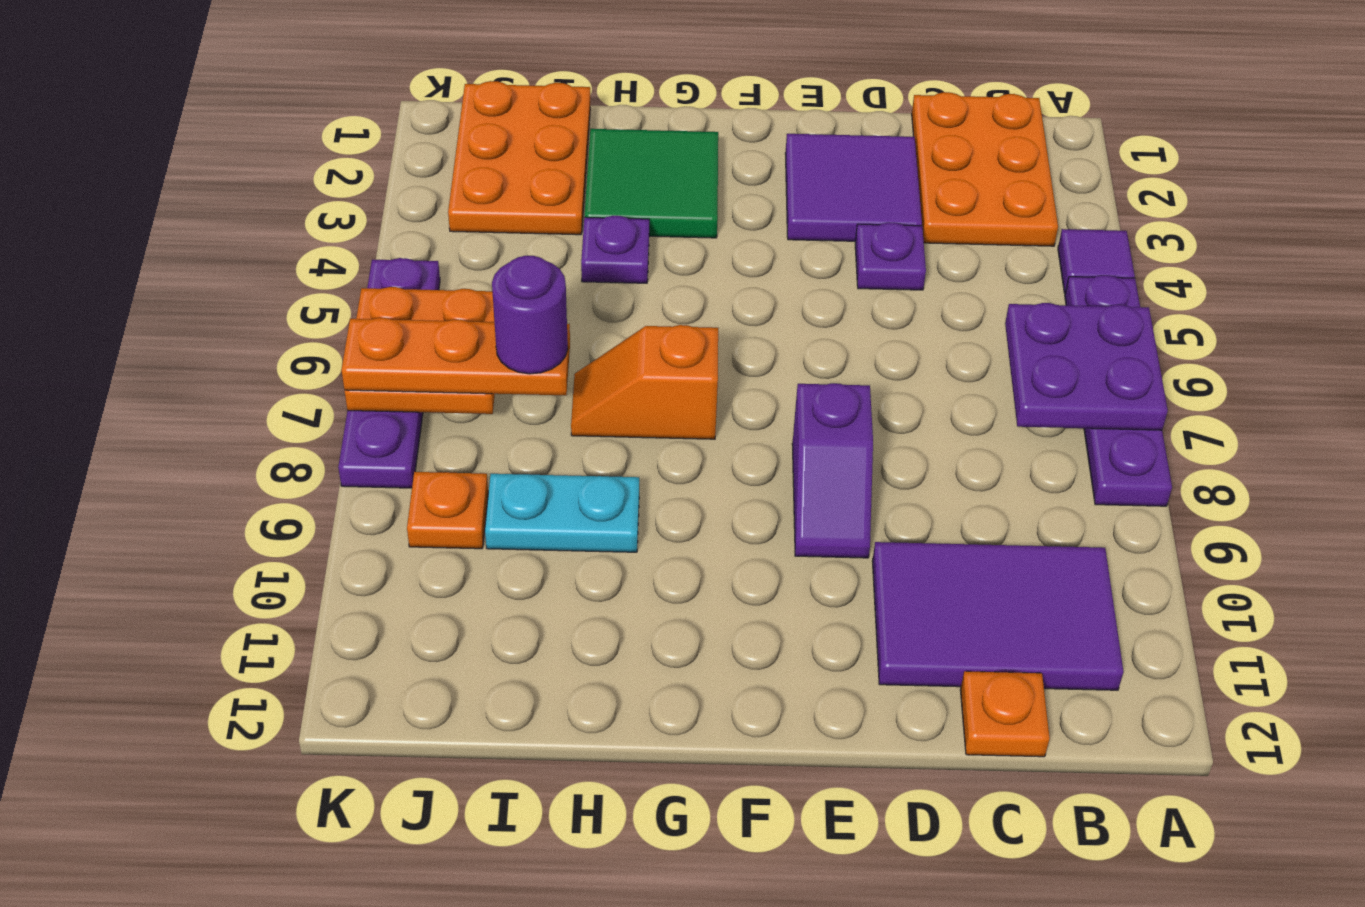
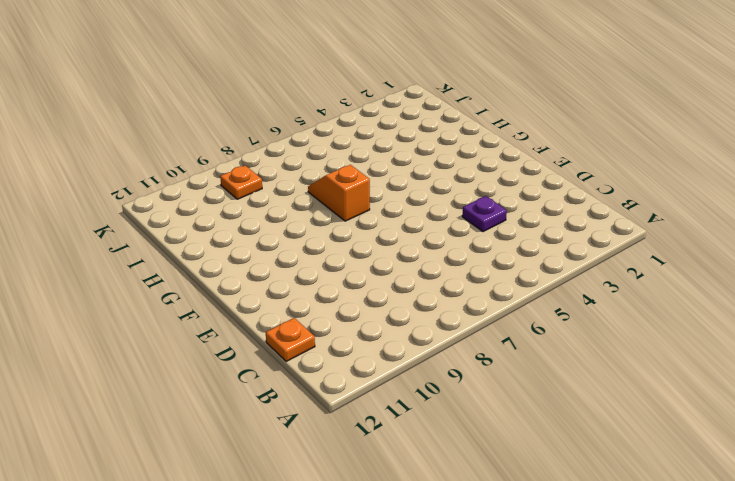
none -> purple 1x1 tile [1058,229,1135,293]
none -> purple 1x4 plate [1065,275,1172,506]
none -> orange 2x3 plate [912,92,1058,246]

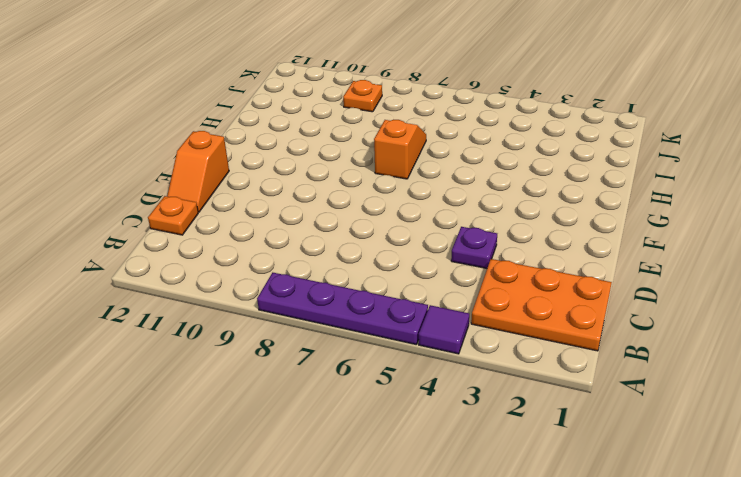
orange 1x2 slope [167,131,229,212] -> none
none -> purple 2x3 tile [872,542,1123,690]
none -> purple 2x2 tile [785,134,922,241]
none -> purple 1x2 slope [792,383,873,558]

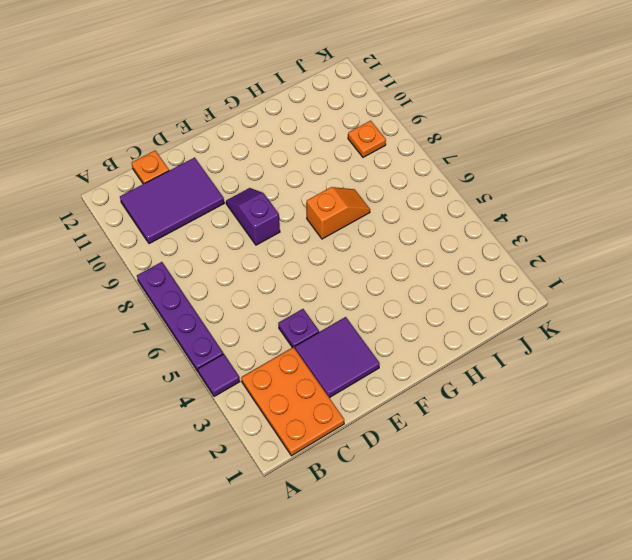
none -> green 2x2 tile [585,129,718,238]
none -> purple 1x1 plate [581,216,649,283]
none -> cyan 1x2 plate [485,474,639,552]

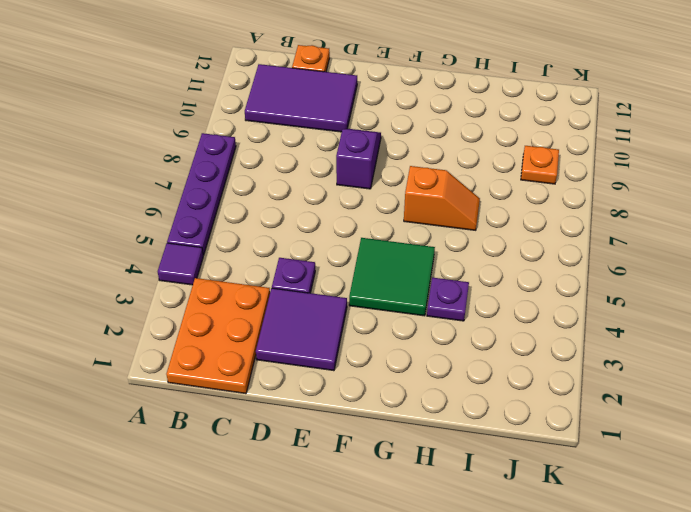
green 2x2 tile [349,238,435,316] -> green 2x2 tile moved to [585,129,718,238]
none -> cyan 1x2 plate [485,474,639,552]
none -> orange 2x3 plate [448,81,590,235]
none -> purple 1x4 plate [338,258,440,488]

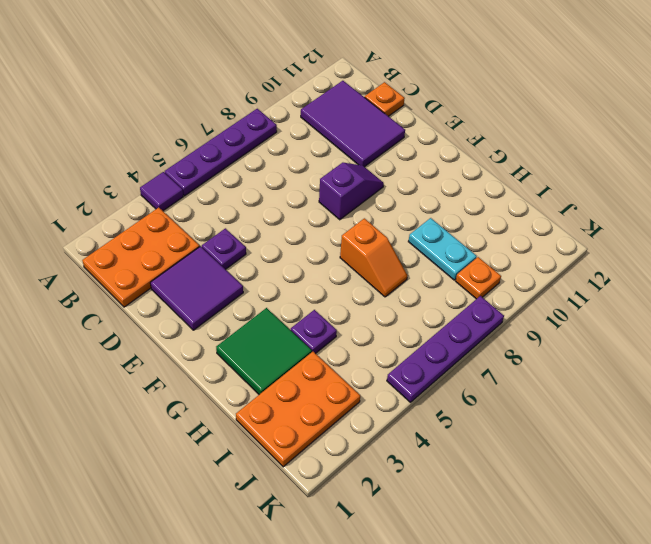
none -> purple 2x2 plate [1005,303,1168,430]
none -> orange 2x2 plate [345,287,495,414]
none -> orange 1x3 plate [342,318,570,395]

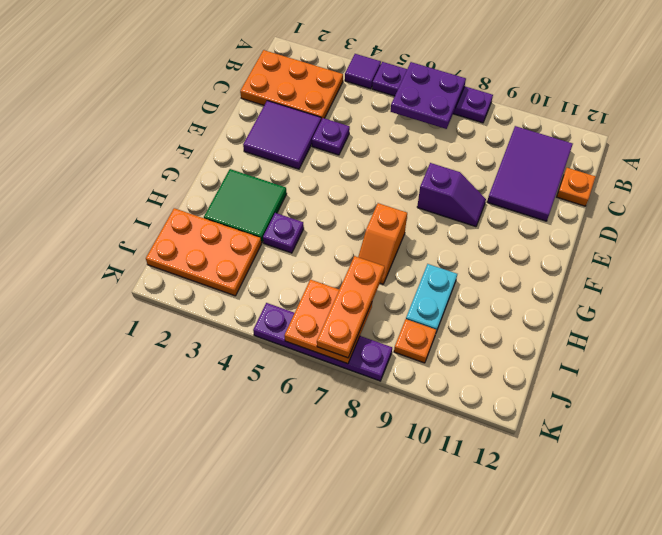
none -> purple 1x1 round brick [492,256,568,374]

